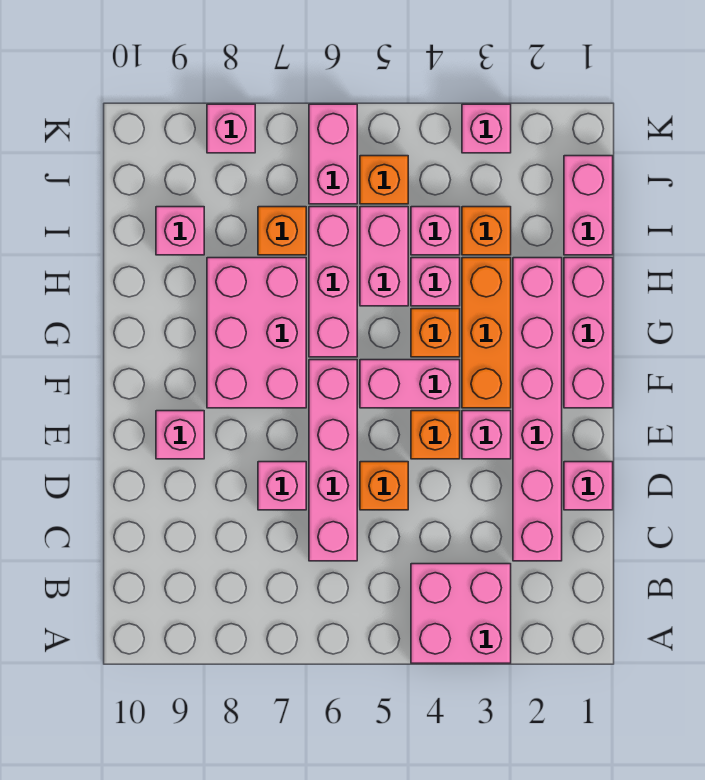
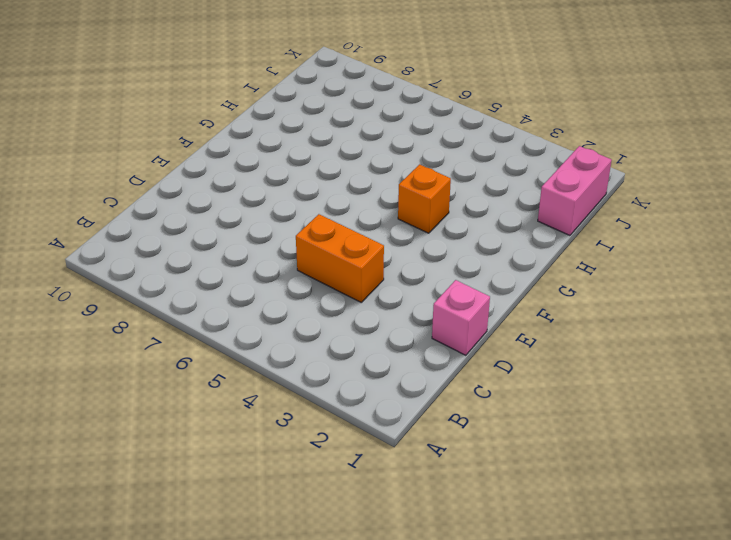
orange 1x2 brick [296,214,384,302] -> orange 1x1 brick [360,462,408,510]
none -> pink 2x2 brick [411,564,511,663]
none -> pink 1x6 brick [513,258,562,561]
none -> pink 1x4 brick [309,360,357,561]

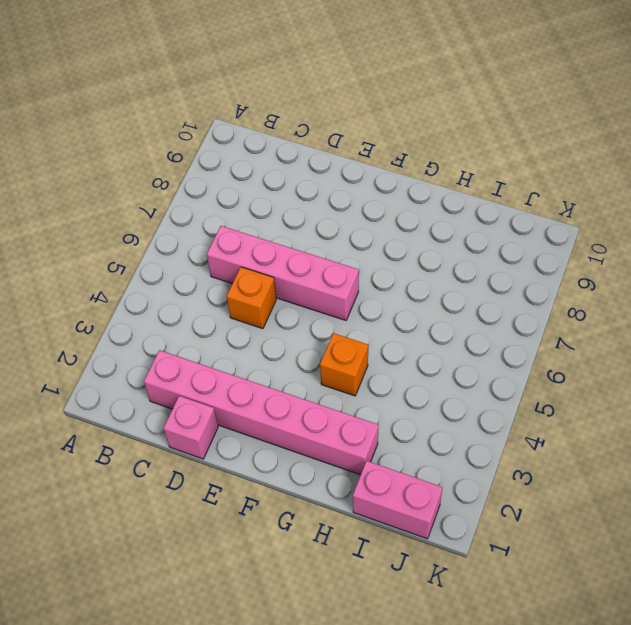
none -> pink 2x2 brick [411,564,511,663]
none -> pink 1x1 brick [258,462,306,510]
none -> pink 1x1 brick [462,411,511,459]

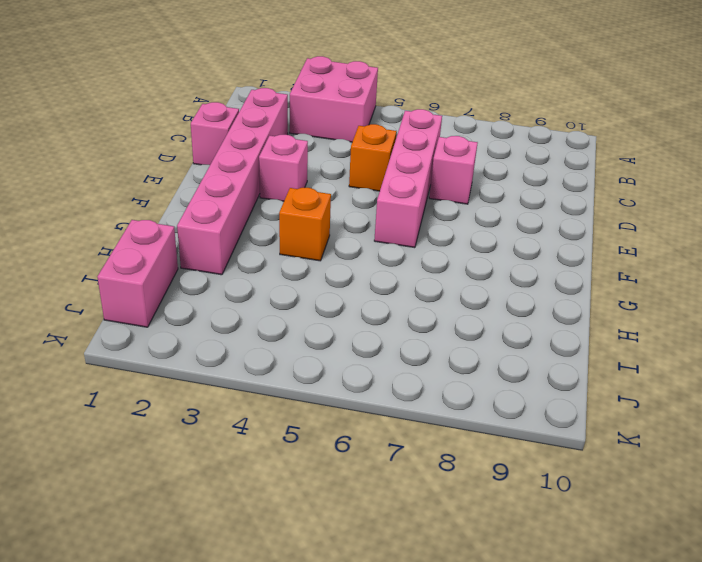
none -> orange 1x1 brick [411,411,460,459]
none -> pink 1x1 brick [156,411,204,459]
none -> pink 1x3 brick [564,258,613,408]

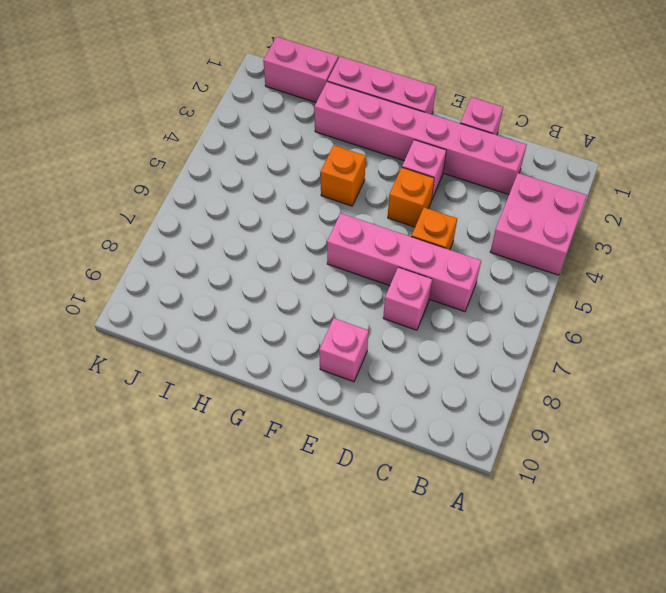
none -> orange 1x3 brick [462,258,511,408]
none -> pink 1x2 brick [360,360,460,408]
none -> pink 2x3 brick [207,258,306,408]

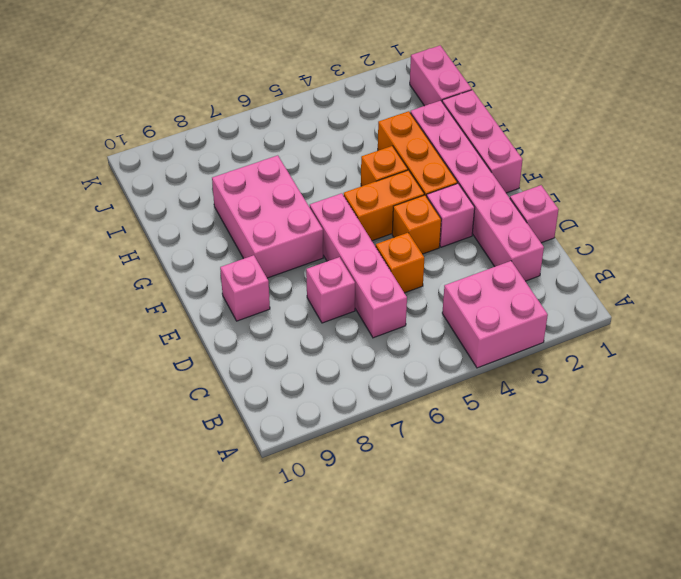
orange 1x2 brick [344,170,424,241] -> pink 1x2 brick [360,360,460,408]
none -> pink 1x3 brick [309,207,357,357]
none -> pink 1x1 brick [411,258,460,306]
none -> pink 1x2 brick [360,207,408,306]

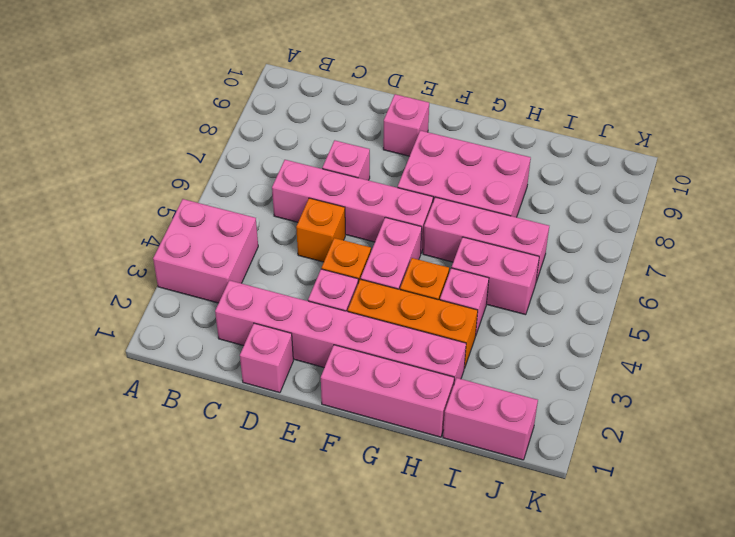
none -> orange 1x1 brick [462,207,511,255]
none -> pink 1x1 brick [411,207,460,255]
none -> orange 1x1 brick [258,207,306,255]

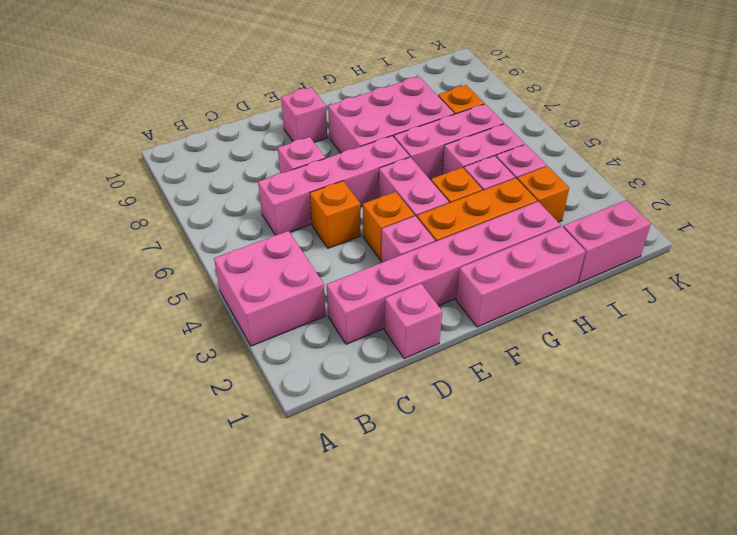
none -> pink 1x1 brick [156,207,204,255]
none -> orange 1x1 brick [360,156,408,204]
none -> pink 1x2 brick [309,104,357,204]

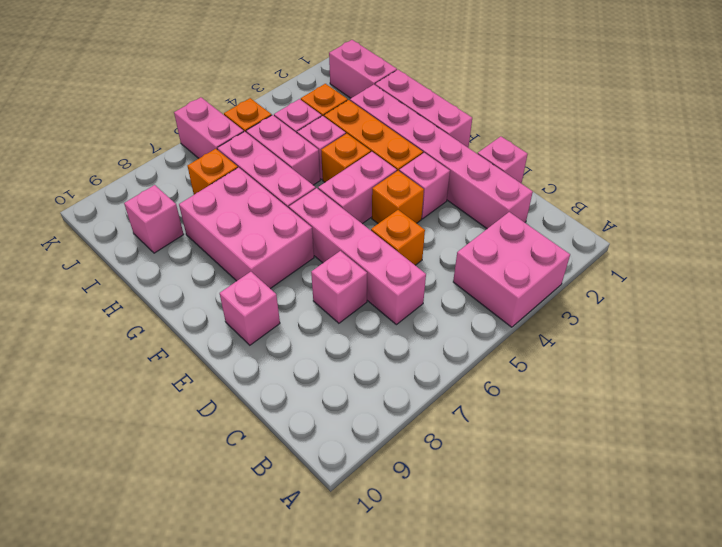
none -> pink 1x1 brick [462,104,511,153]
none -> pink 1x1 brick [207,104,255,153]

